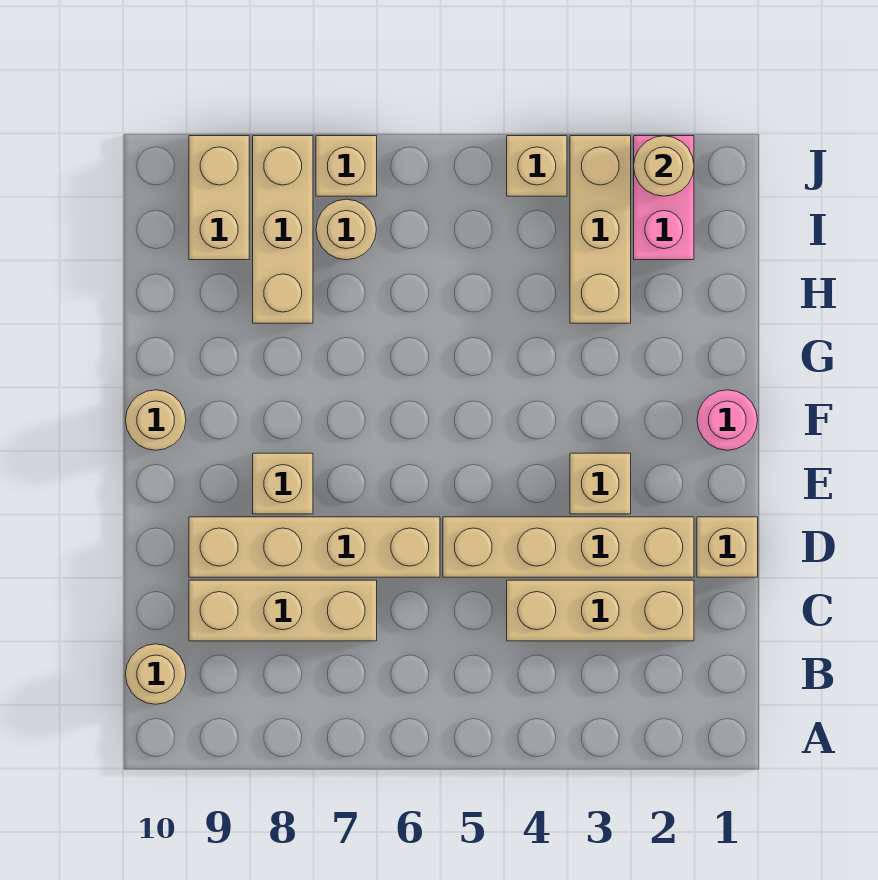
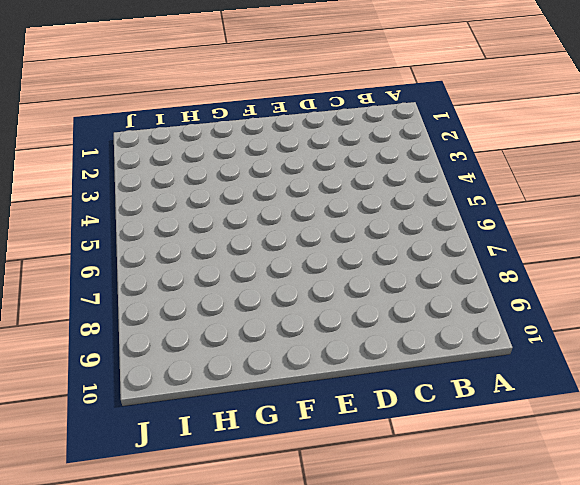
none -> tan 1x1 round brick [126,644,186,704]
none -> tan 1x3 brick [507,580,694,641]
none -> tan 1x3 brick [189,580,377,641]

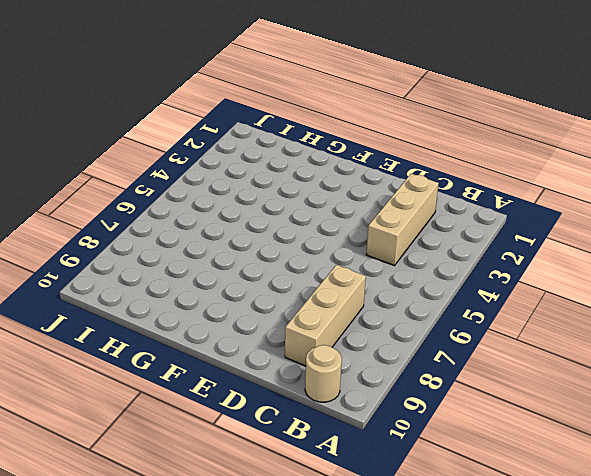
none -> tan 1x1 brick [697,517,758,577]
none -> tan 1x4 brick [443,517,694,577]
none -> tan 1x4 brick [189,517,440,577]

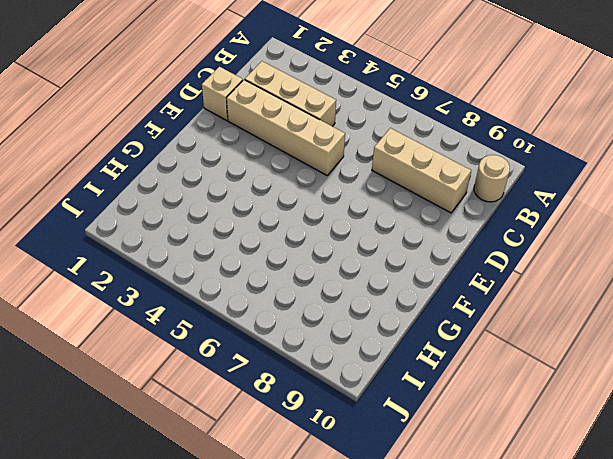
none -> tan 1x4 brick [189,517,440,577]
none -> tan 1x1 brick [570,453,631,514]
none -> tan 1x1 brick [253,453,313,514]

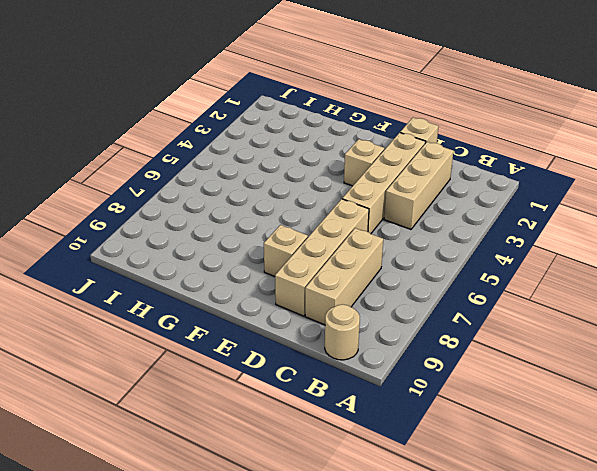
none -> pink 1x1 round brick [697,390,758,450]
none -> tan 1x1 round brick [126,390,186,450]
none -> tan 1x3 brick [570,136,631,323]

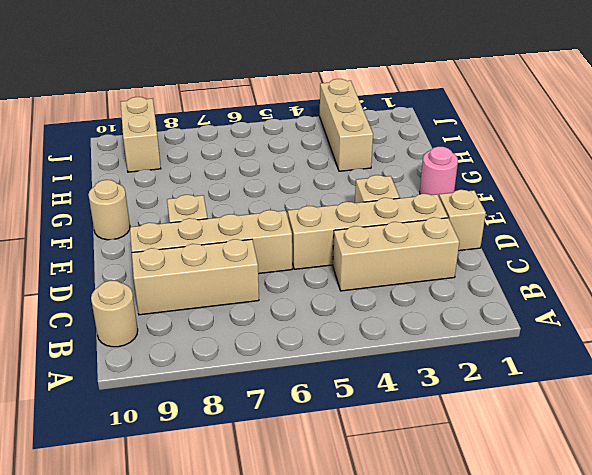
none -> tan 1x3 brick [253,136,313,323]
none -> pink 1x2 brick [634,136,694,260]
none -> tan 1x1 round brick [316,199,376,260]

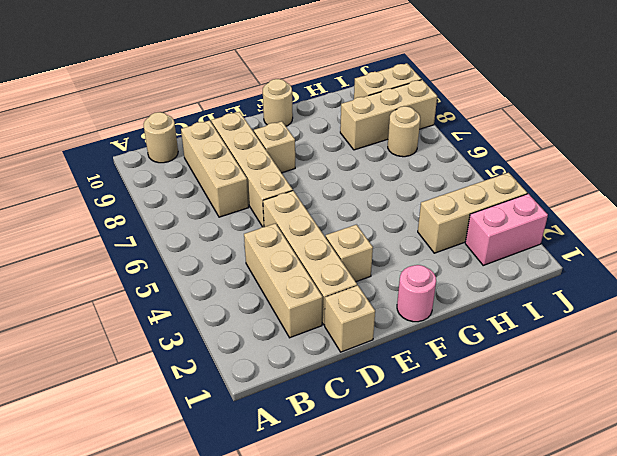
none -> tan 1x1 brick [507,136,567,196]
none -> tan 1x1 brick [316,136,377,196]
none -> tan 1x1 round brick [634,136,694,196]

